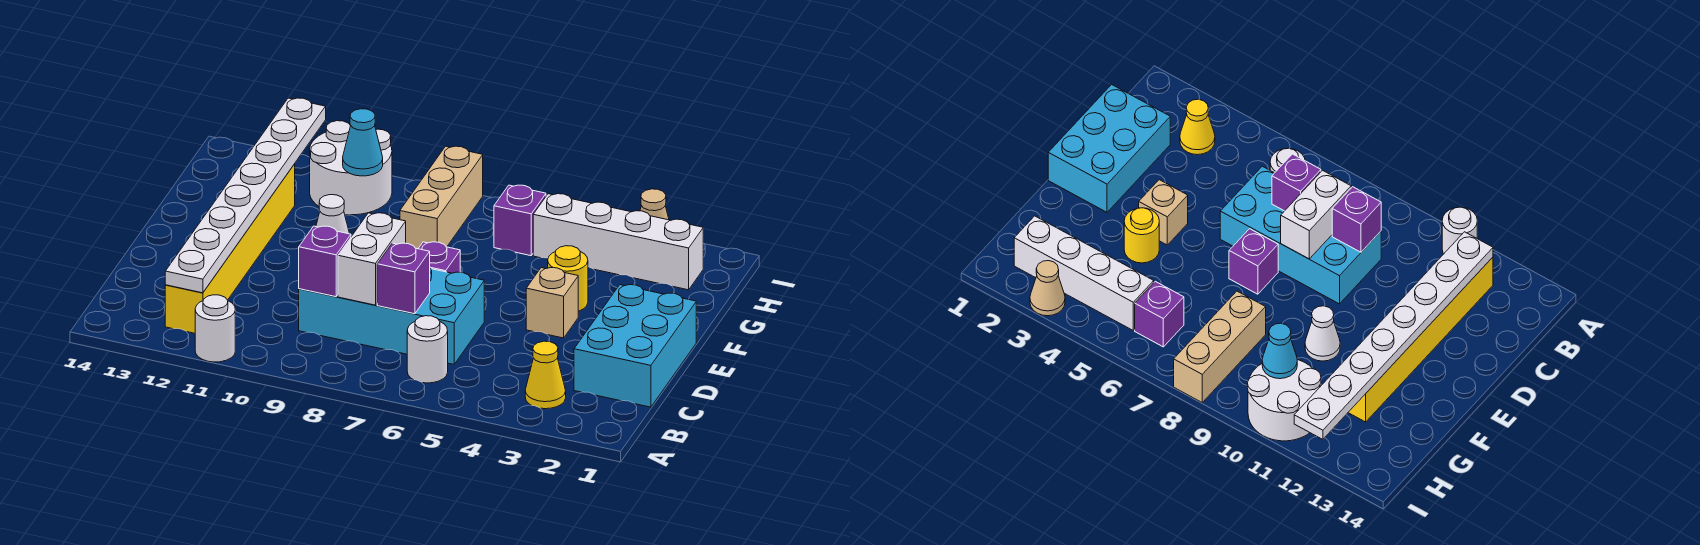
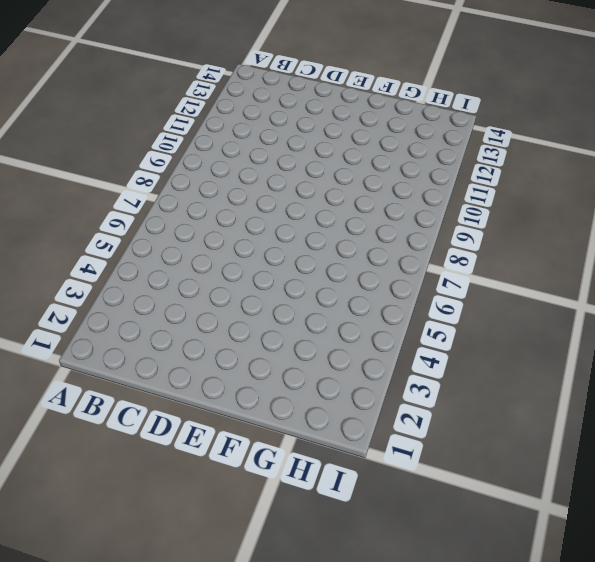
none -> white 1x1 round brick [195,295,235,362]
none -> yellow 1x1 cone [525,341,566,409]
none -> white 1x1 round brick [407,316,448,383]

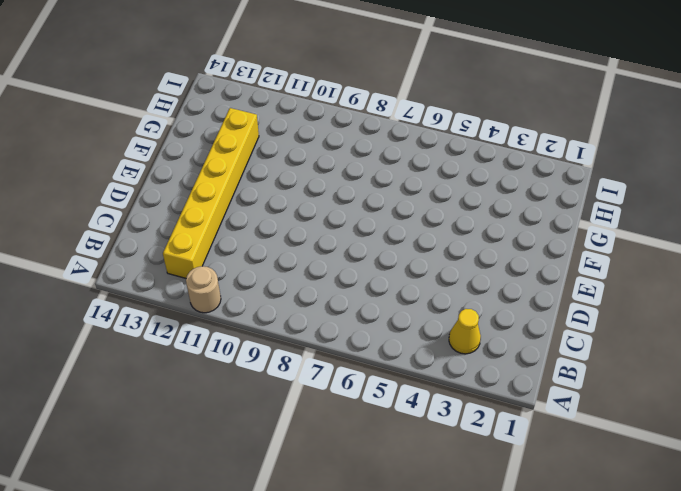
tan 1x1 round brick [186,266,221,313] -> white 1x1 round brick [195,295,235,362]
none -> white 1x1 round brick [407,316,448,383]
none -> cyan 2x3 brick [574,285,696,407]
none -> cyan 2x4 brick [299,268,484,364]

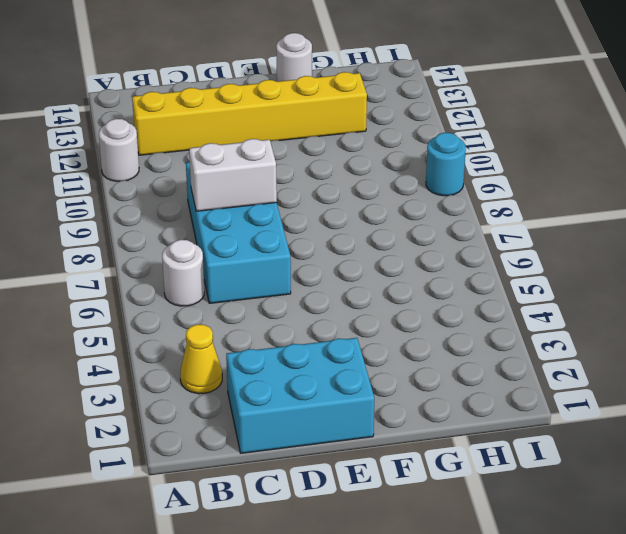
white 1x1 round brick [276,33,312,82] -> none
cyan 1x1 round brick [426,133,466,196] -> none
none -> tan 1x1 brick [526,268,578,338]
none -> purple 1x1 brick [418,242,460,273]
none -> yellow 1x1 round brick [548,246,588,311]

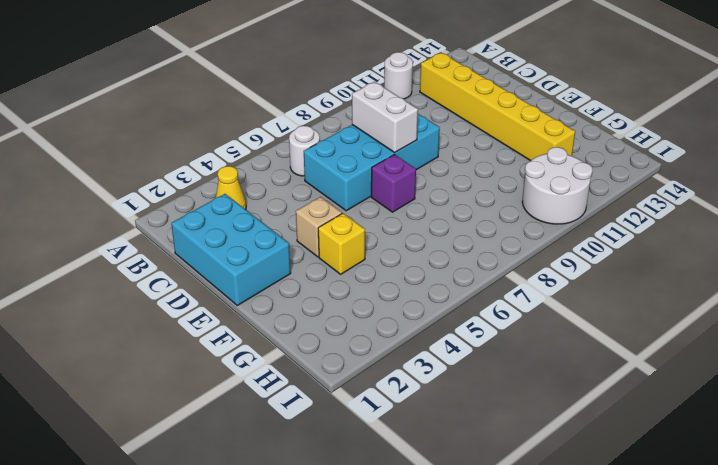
yellow 1x1 brick [318,213,365,274] -> yellow 1x1 round brick [548,246,588,311]
none -> white 1x1 cone [316,195,349,234]
none -> tan 1x3 brick [400,146,483,249]
none -> white 1x4 brick [533,194,703,290]

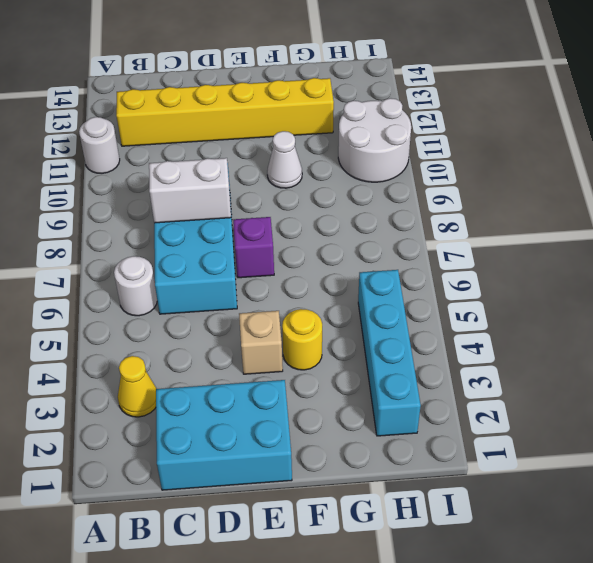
cyan 1x4 brick [358,270,421,436] -> white 1x4 brick [533,194,703,290]
none -> tan 1x3 brick [400,146,483,249]
none -> purple 1x1 brick [494,185,546,256]
none -> tan 1x1 cone [640,189,669,220]

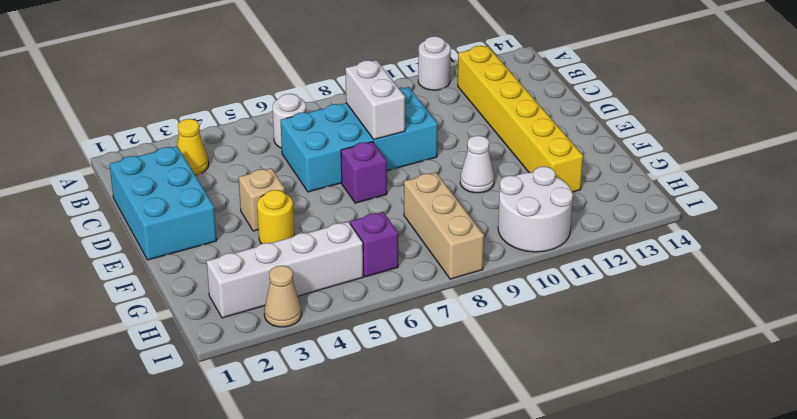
none -> white 1x8 plate [165,98,326,293]
none -> purple 1x1 brick [377,243,430,314]
none -> purple 1x1 brick [299,226,351,297]

